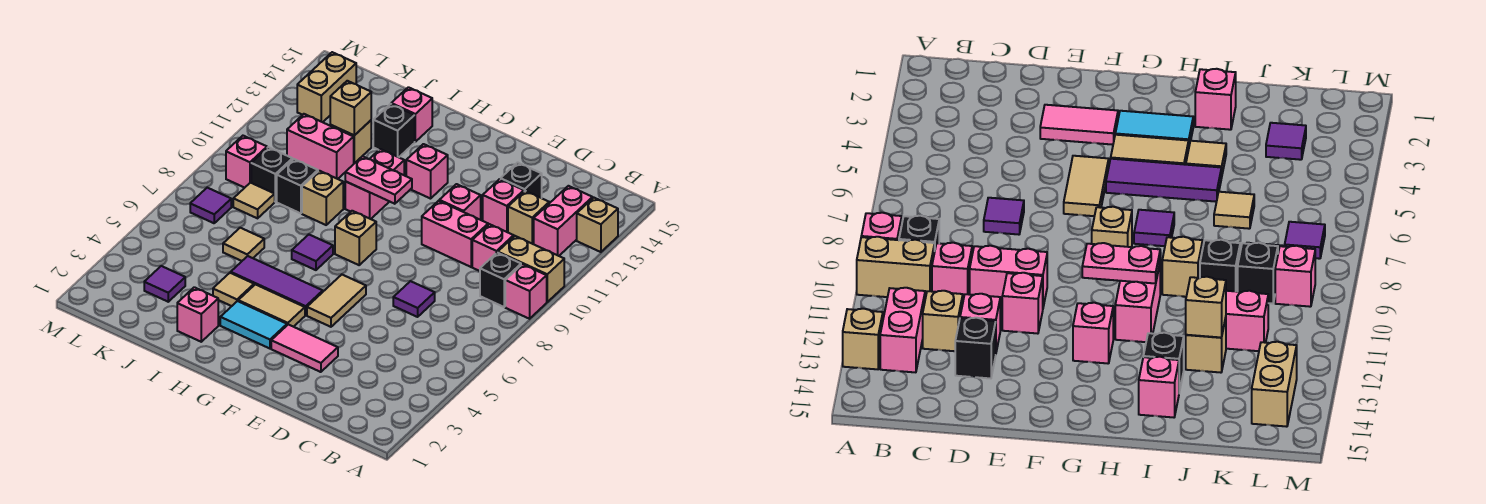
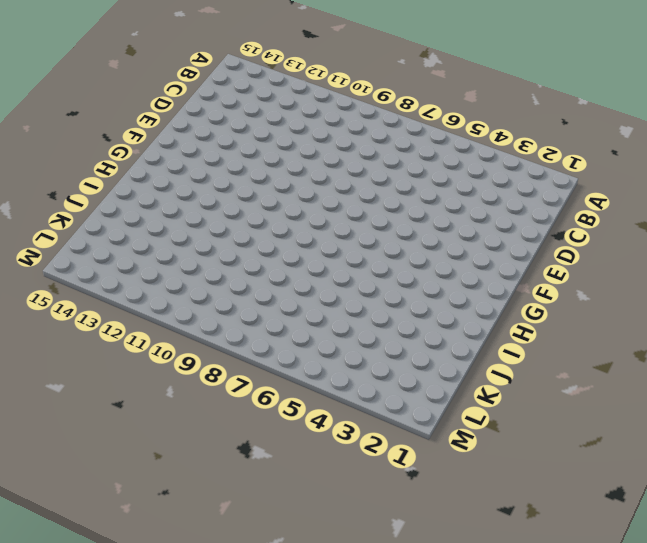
none -> pink 1x1 brick [505,264,547,319]
none -> tan 1x2 brick [498,236,564,302]
none -> tan 1x1 brick [577,198,618,252]
none -> black 1x1 brick [480,252,521,307]

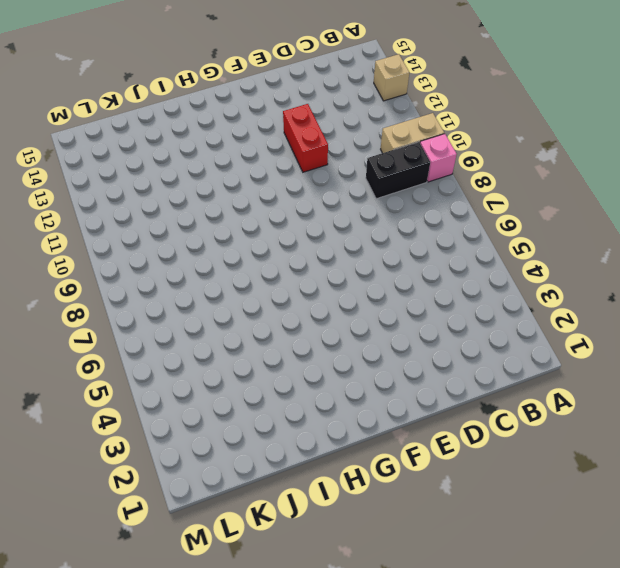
black 1x2 brick [366,142,430,199] -> black 1x1 brick [480,252,521,307]
red 1x2 brick [283,104,328,172] -> pink 1x1 brick [439,184,481,220]
none -> pink 1x2 brick [534,186,593,256]
none -> pink 1x1 brick [472,224,514,271]
none -> tan 1x1 brick [508,191,549,244]
none -> purple 1x1 tile [393,281,435,317]

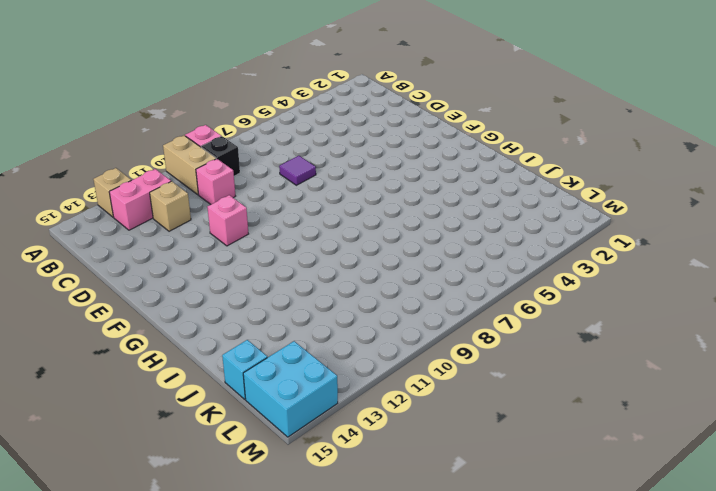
cyan 1x1 brick [222,340,267,399] -> none
cyan 2x2 brick [243,341,338,437] -> tan 1x2 brick [297,52,356,122]
none -> pink 1x2 brick [422,201,488,267]
none -> pink 1x1 brick [483,179,524,232]
none -> black 1x1 brick [501,162,542,198]
none -> pink 1x2 tile [271,324,338,372]

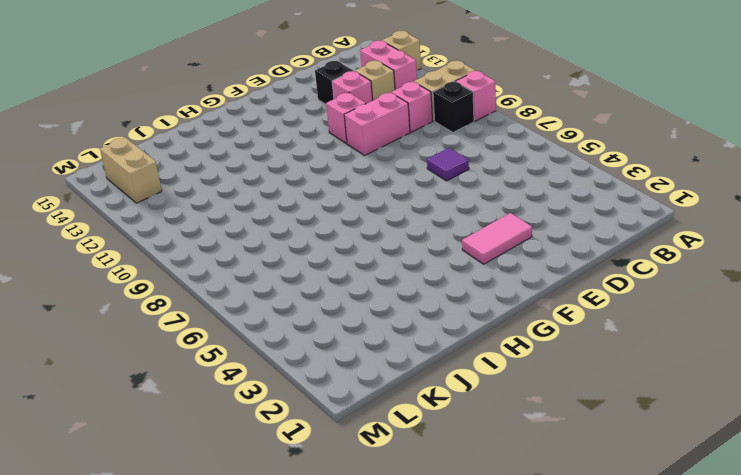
none -> tan 1x2 tile [307,275,366,327]
none -> cyan 1x2 tile [220,301,287,349]
none -> tan 1x2 tile [238,284,305,327]
none -> purple 1x3 tile [231,256,323,315]

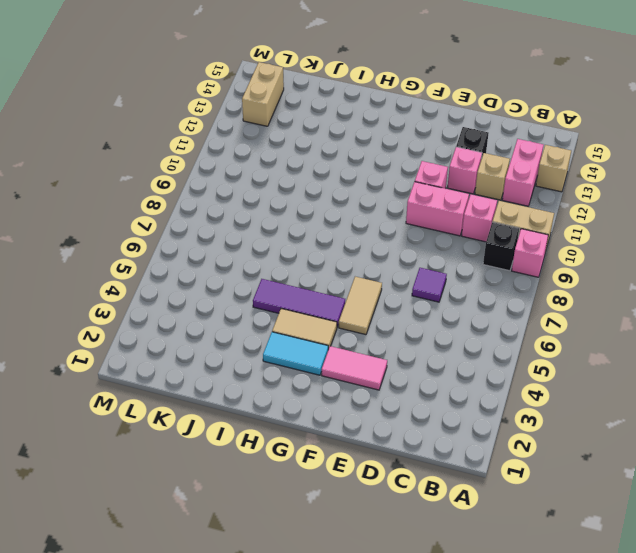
none -> tan 1x1 brick [335,211,376,265]
none -> pink 1x1 brick [406,144,448,199]
none -> purple 1x1 tile [292,235,333,270]
none -> pink 1x2 brick [345,149,404,219]

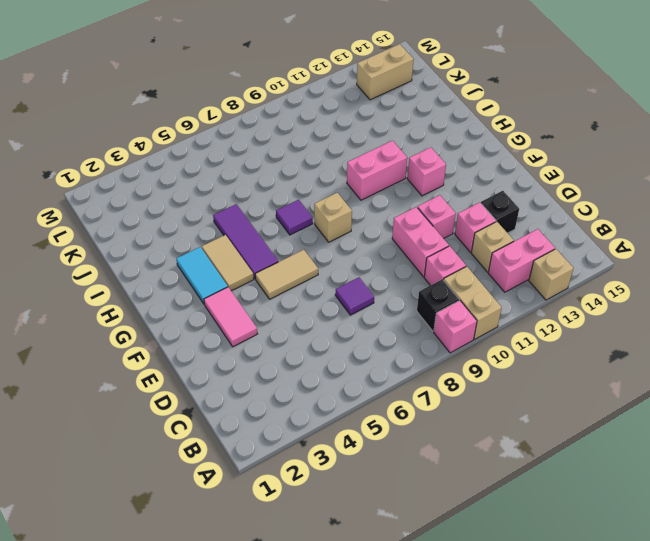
none -> pink 1x1 brick [177,287,218,342]
none -> tan 1x1 tile [213,273,254,306]
none -> tan 1x1 brick [302,171,343,225]
none -> black 1x1 brick [373,104,415,157]

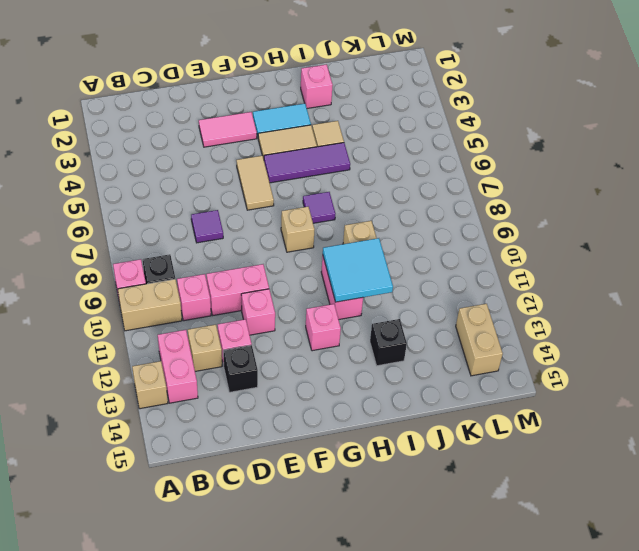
cyan 2x2 tile [323,238,393,302] -> pink 1x2 plate [345,156,412,204]
none -> pink 1x1 brick [391,87,432,142]
none -> tan 1x1 tile [223,228,264,261]
none -> black 1x1 brick [277,159,318,213]
none -> pink 1x2 brick [287,114,354,179]

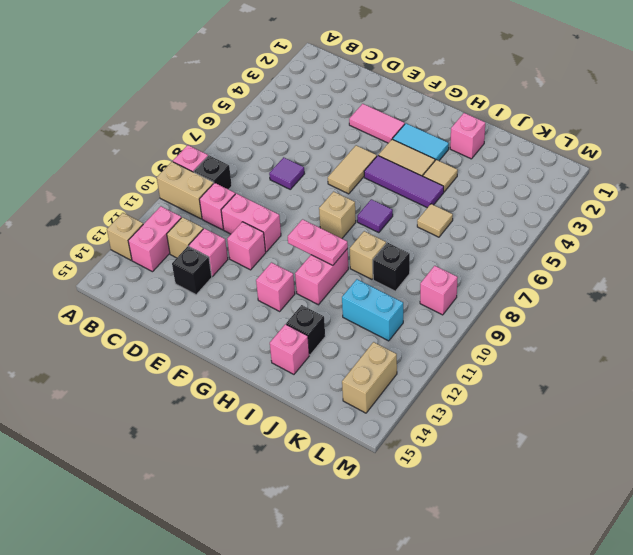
cyan 1x2 brick [342,279,403,341] -> pink 1x2 brick [287,114,354,179]
none -> tan 1x1 brick [330,120,371,163]
none -> purple 1x1 tile [144,266,185,302]
none -> tan 1x1 tile [233,183,275,218]
none -> black 1x1 brick [251,147,292,202]

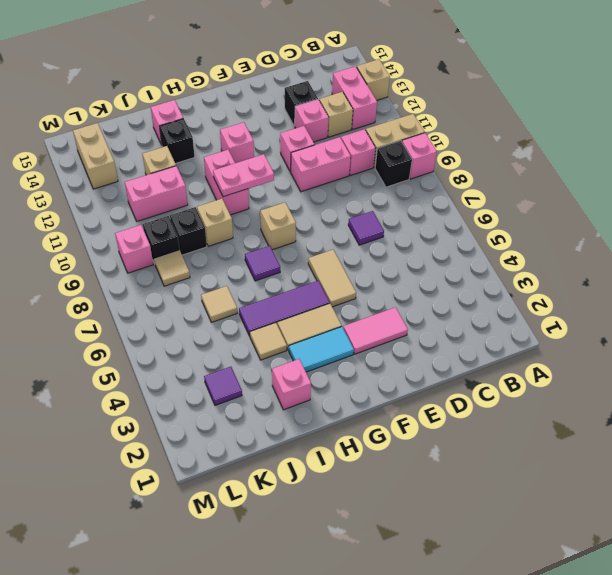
none -> purple 1x1 tile [190,188,231,223]
none -> tan 1x1 brick [330,81,371,135]

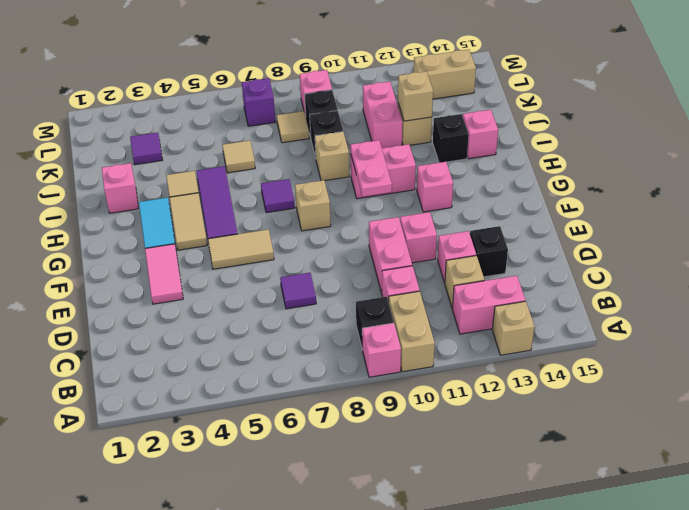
purple 1x1 brick [242,78,276,126] -> purple 1x1 tile [190,188,231,223]

